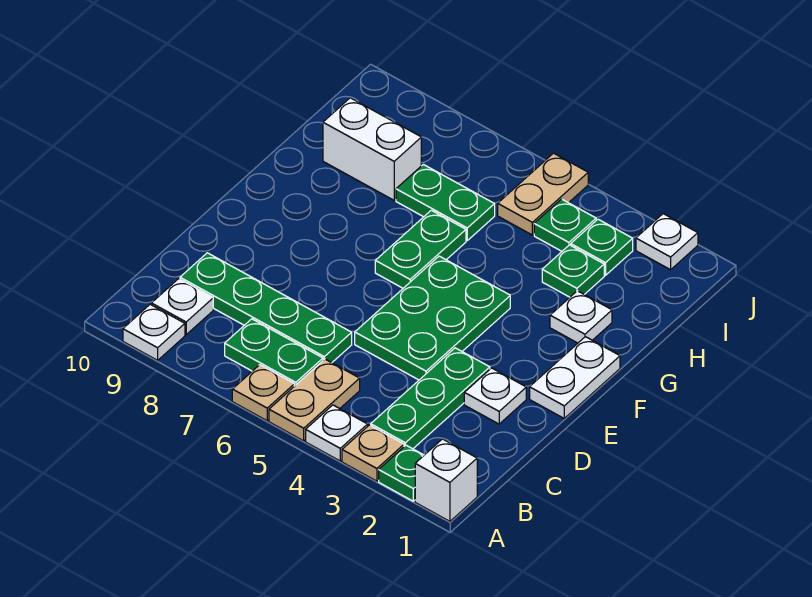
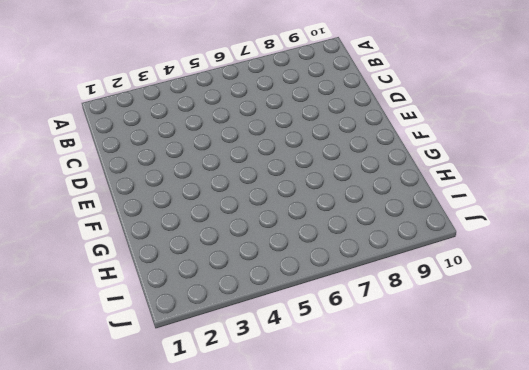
none -> white 1x1 brick [415,439,477,521]
none -> green 1x1 plate [379,445,424,501]
none -> tan 1x1 plate [342,425,404,481]

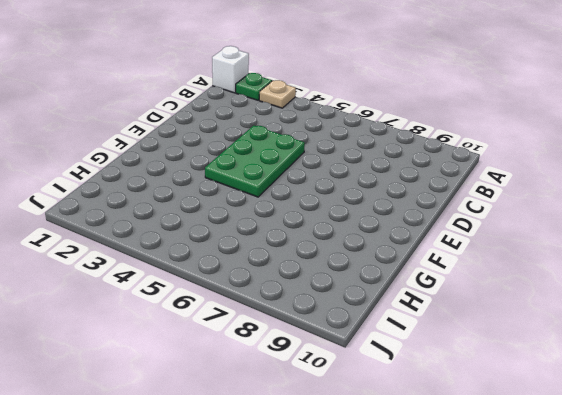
none -> white 1x1 plate [306,405,368,461]
none -> tan 1x2 plate [269,359,360,441]
none -> tan 1x1 plate [232,365,294,421]

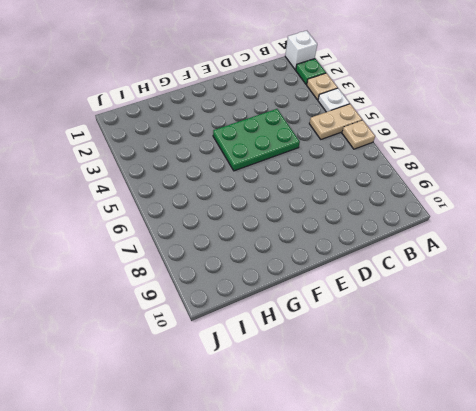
none -> white 1x1 plate [123,304,185,360]
none -> green 1x3 plate [371,348,490,449]
none -> green 1x2 plate [225,319,323,386]

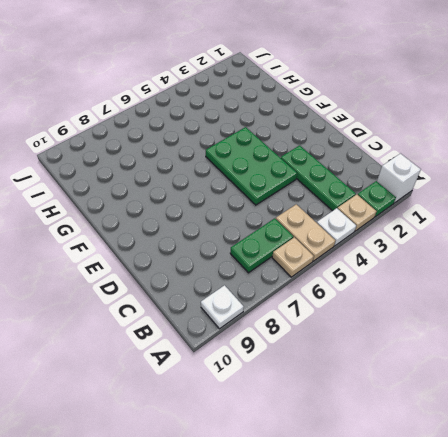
none -> white 1x1 plate [151,279,213,335]
none -> green 1x4 plate [180,253,352,363]
none -> white 1x1 plate [464,368,526,424]

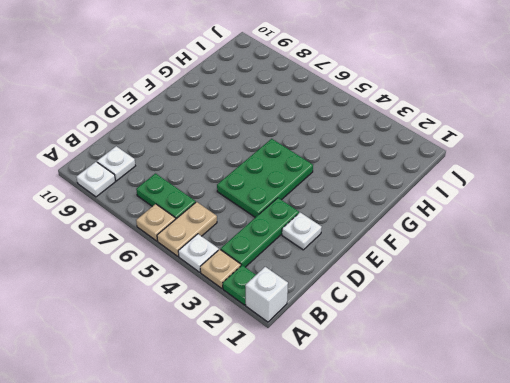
none -> green 1x4 plate [180,253,352,363]
none -> white 1x2 plate [530,337,620,418]
none -> green 1x2 plate [375,210,466,288]

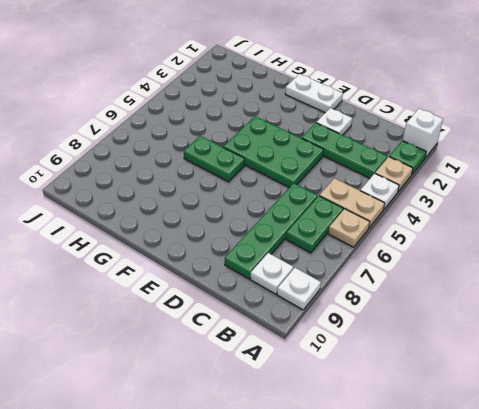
none -> white 1x1 plate [550,291,612,343]
none -> green 1x1 plate [542,245,604,297]
none -> green 1x2 plate [396,164,495,240]

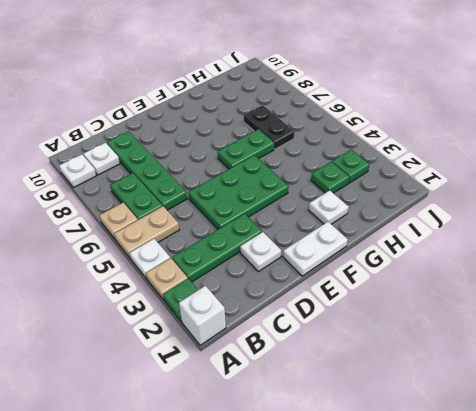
black 1x2 plate [244,105,295,149] -> green 1x2 plate [396,164,495,240]
none -> white 1x2 brick [323,98,421,200]
none -> green 1x1 plate [534,199,596,251]
none -> tan 1x2 plate [498,153,588,235]

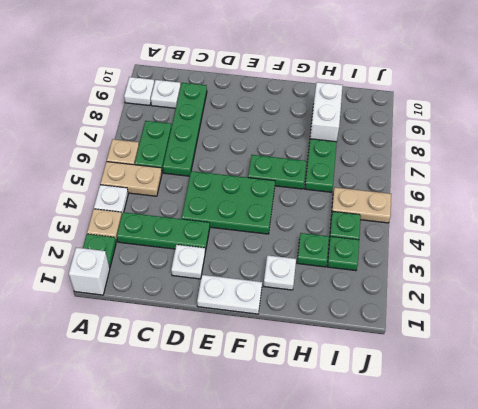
none -> white 1x1 plate [636,214,698,270]

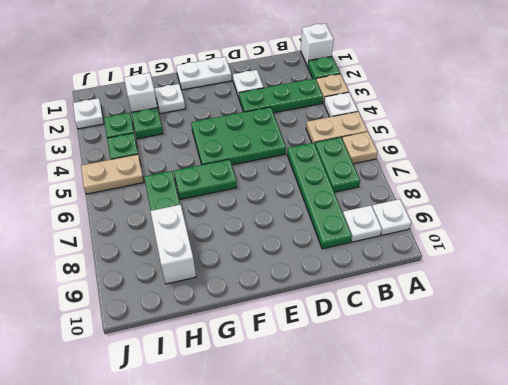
white 1x1 brick [124,73,157,112] -> none

